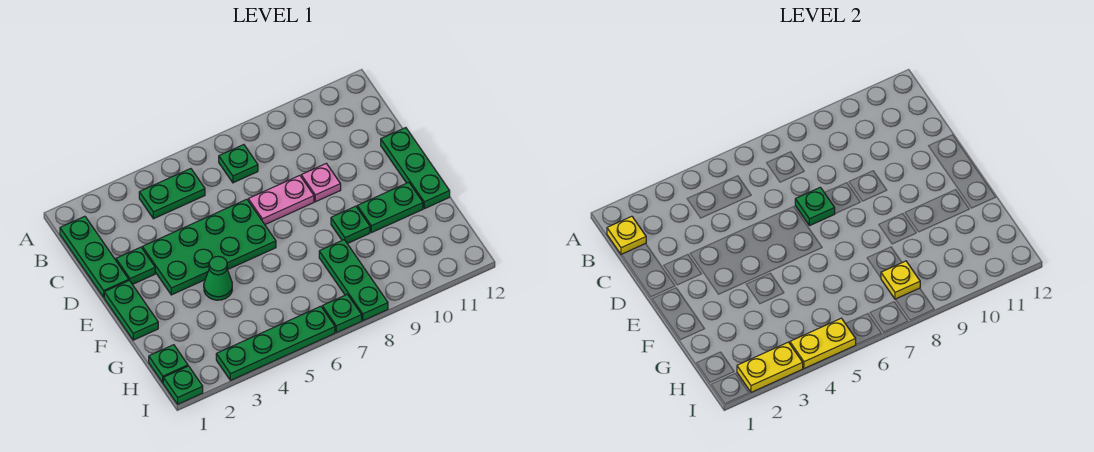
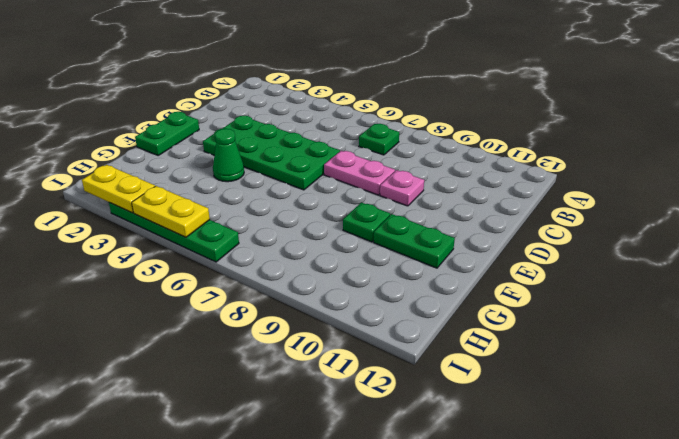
none -> green 1x3 plate [60,216,129,297]
none -> green 1x2 plate [139,169,205,219]
none -> green 1x1 plate [116,247,155,285]

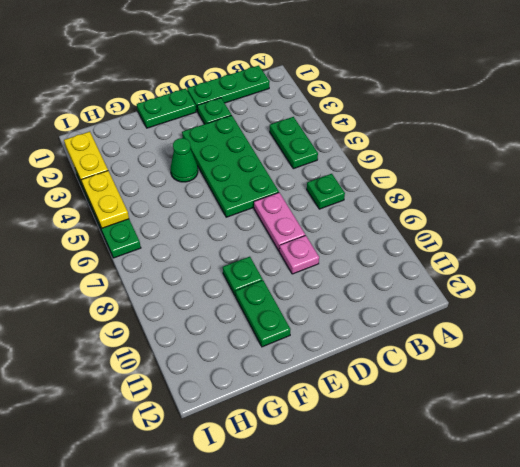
none -> green 1x3 plate [381,128,450,209]
none -> green 1x3 plate [319,240,388,321]
none -> green 1x1 plate [149,345,188,383]

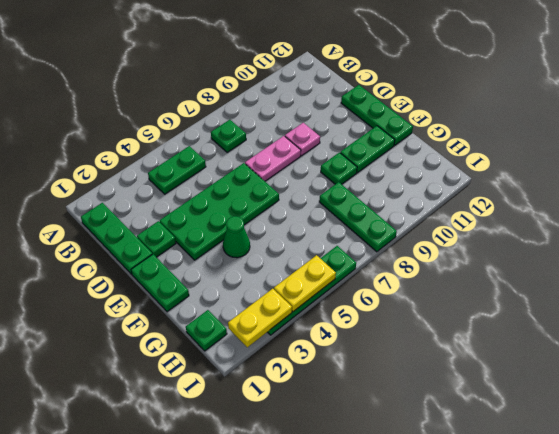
none -> green 1x1 plate [163,366,203,404]
none -> green 1x1 plate [322,294,362,333]
none -> yellow 1x1 plate [607,216,646,255]

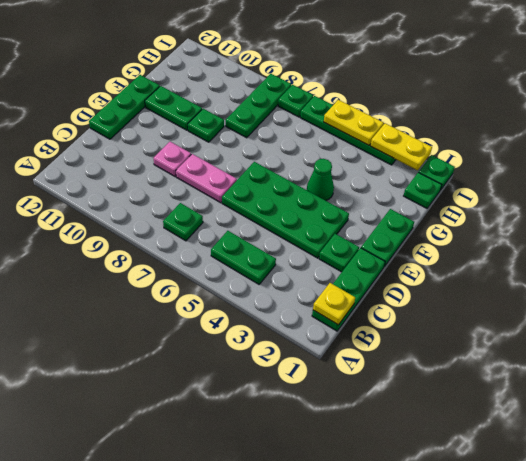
none -> green 1x1 plate [795,187,835,226]
none -> yellow 1x1 plate [881,261,920,299]

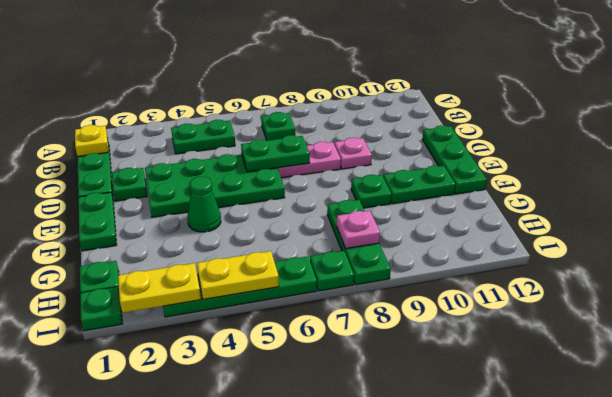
green 1x2 plate [241,135,310,172] -> green 1x1 plate [795,187,835,226]
pink 1x1 plate [337,211,380,248] -> yellow 1x1 plate [881,261,920,299]

